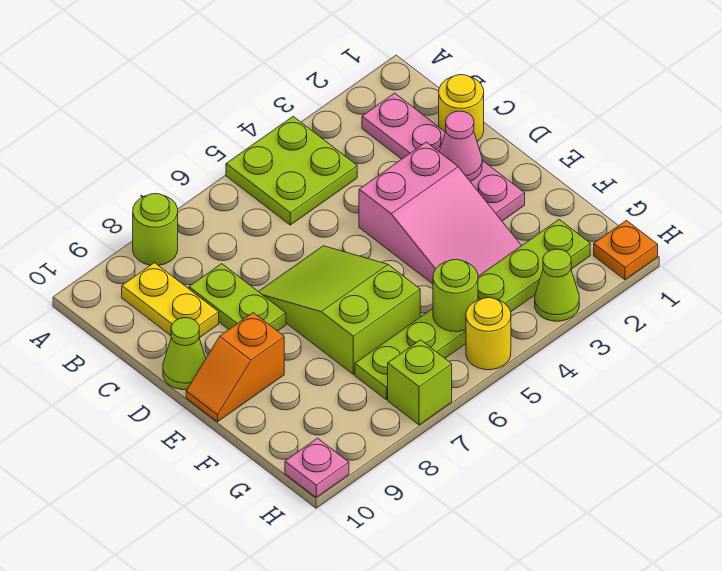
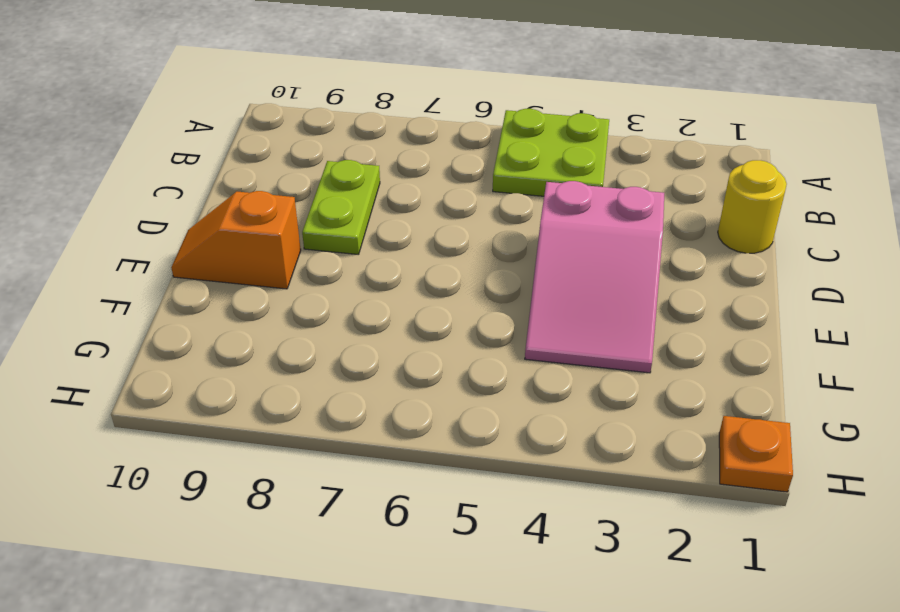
none -> lime 1x1 round brick [133,194,178,266]
none -> pink 1x4 plate [362,93,525,221]
none -> yellow 1x2 plate [122,263,219,338]

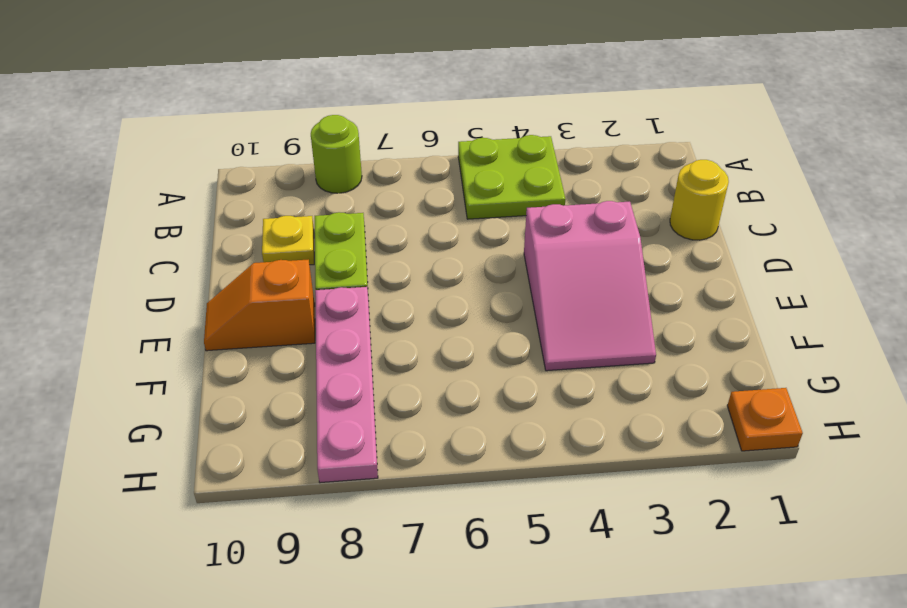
yellow 1x1 plate [262,216,314,265] -> yellow 1x2 plate [122,263,219,338]
pink 1x4 plate [315,287,378,483] -> pink 1x4 plate moved to [362,93,525,221]
none -> lime 2x3 slope [259,246,420,374]
none -> lime 1x1 cone [163,318,206,390]
none -> lime 1x6 plate [355,220,590,399]

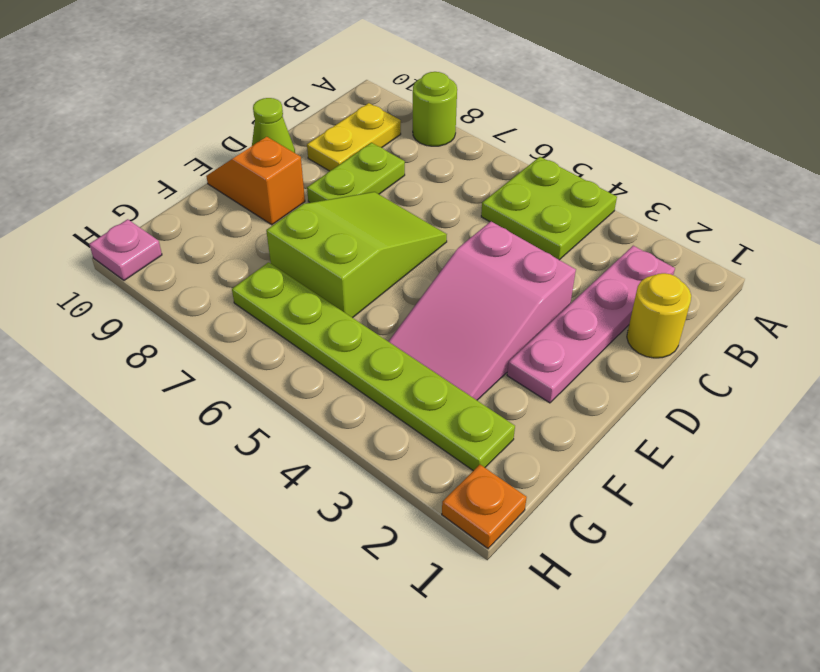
none -> lime 1x1 cone [535,249,579,321]
none -> yellow 1x1 round brick [466,298,511,370]
none -> lime 1x1 brick [388,340,452,425]

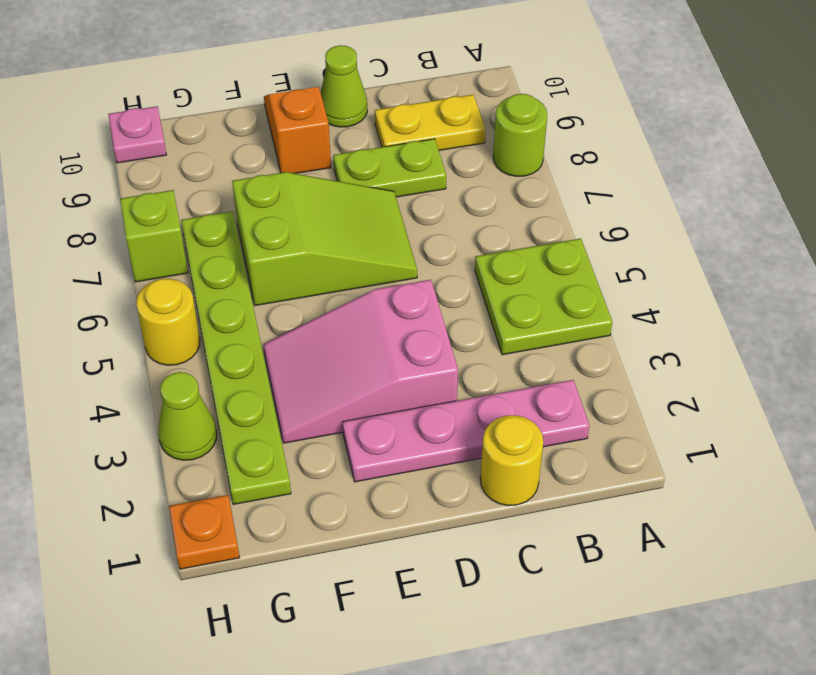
none -> pink 1x1 cone [439,111,482,181]
none -> lime 1x1 round brick [433,260,478,332]

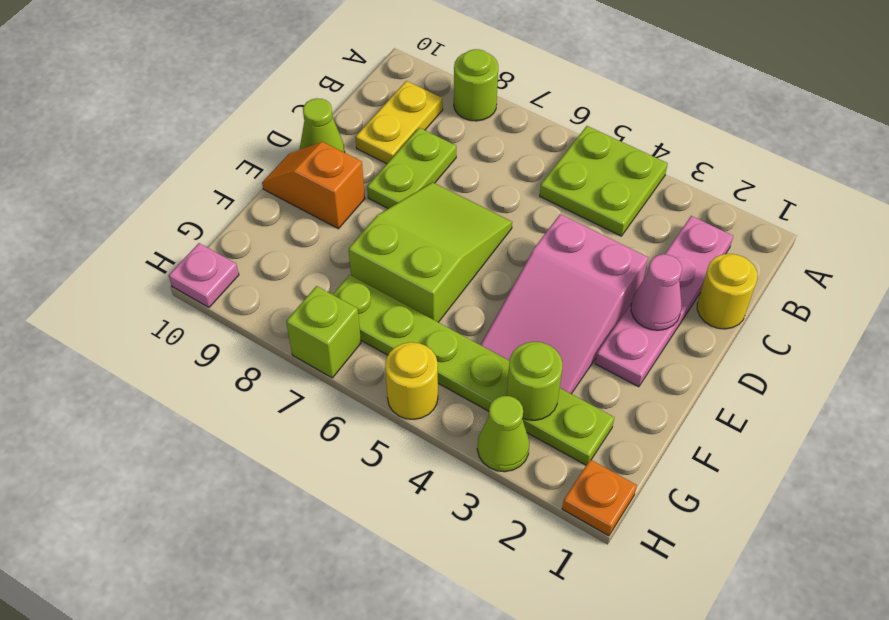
lime 1x1 round brick [507,342,563,420] -> lime 1x1 round brick moved to [433,260,478,332]

